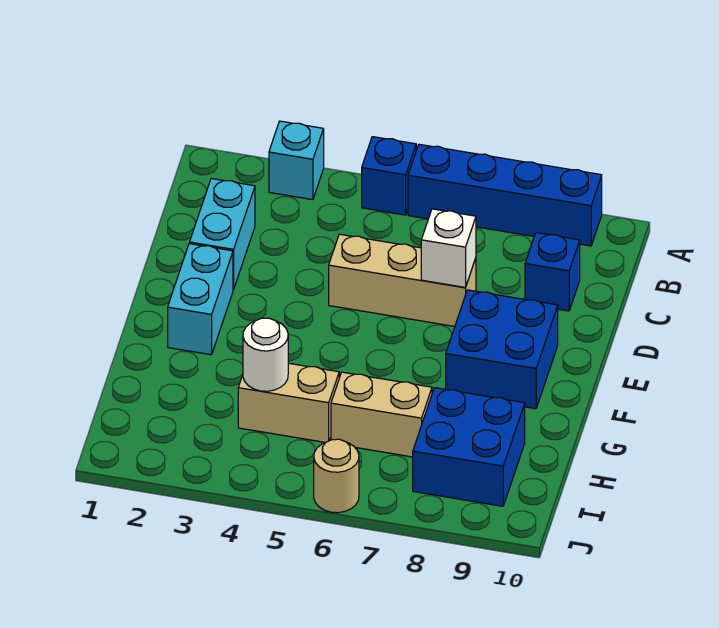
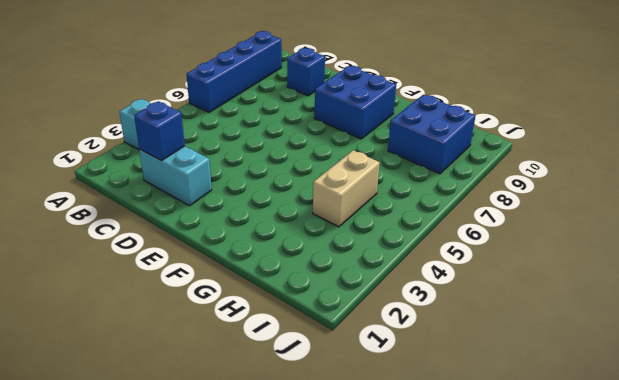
blue 1x1 brick [134,101,185,161] -> blue 1x1 brick moved to [362,137,416,215]
none -> tan 1x3 brick [329,234,476,326]
none -> cyan 1x2 brick [168,244,233,355]
none -> tan 1x2 brick [331,372,432,457]

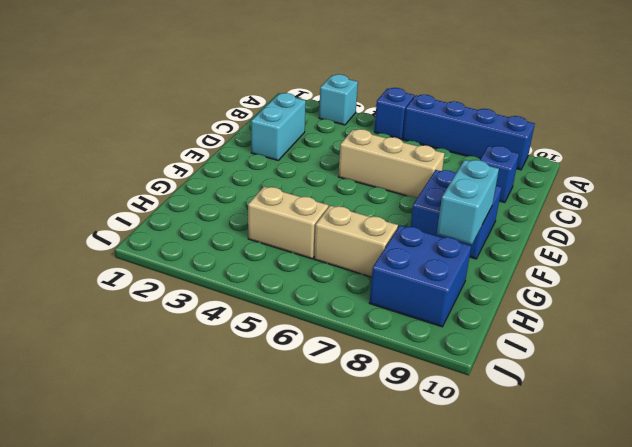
cyan 1x2 brick [437,160,499,244] -> cyan 1x2 brick moved to [168,244,233,355]
none -> tan 1x1 round brick [314,439,359,513]
none -> white 1x1 brick [421,209,476,288]
none -> white 1x1 round brick [243,318,288,391]

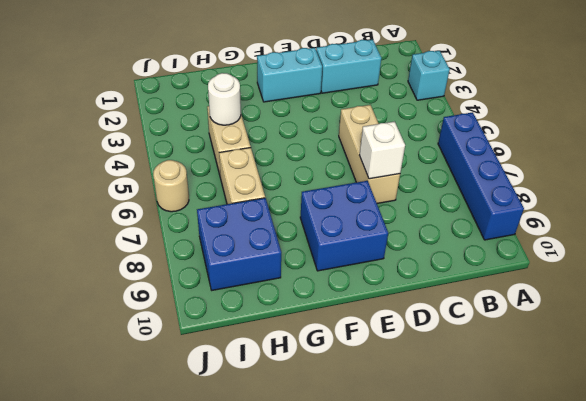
none -> blue 1x1 brick [362,137,416,215]
none -> blue 1x1 brick [525,233,580,311]

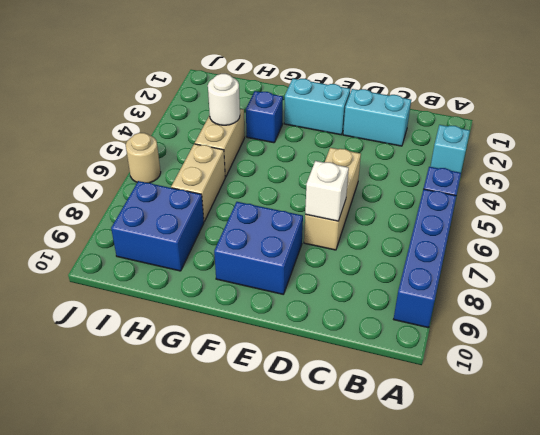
blue 1x1 brick [246,91,283,143] -> blue 1x1 brick moved to [525,233,580,311]

